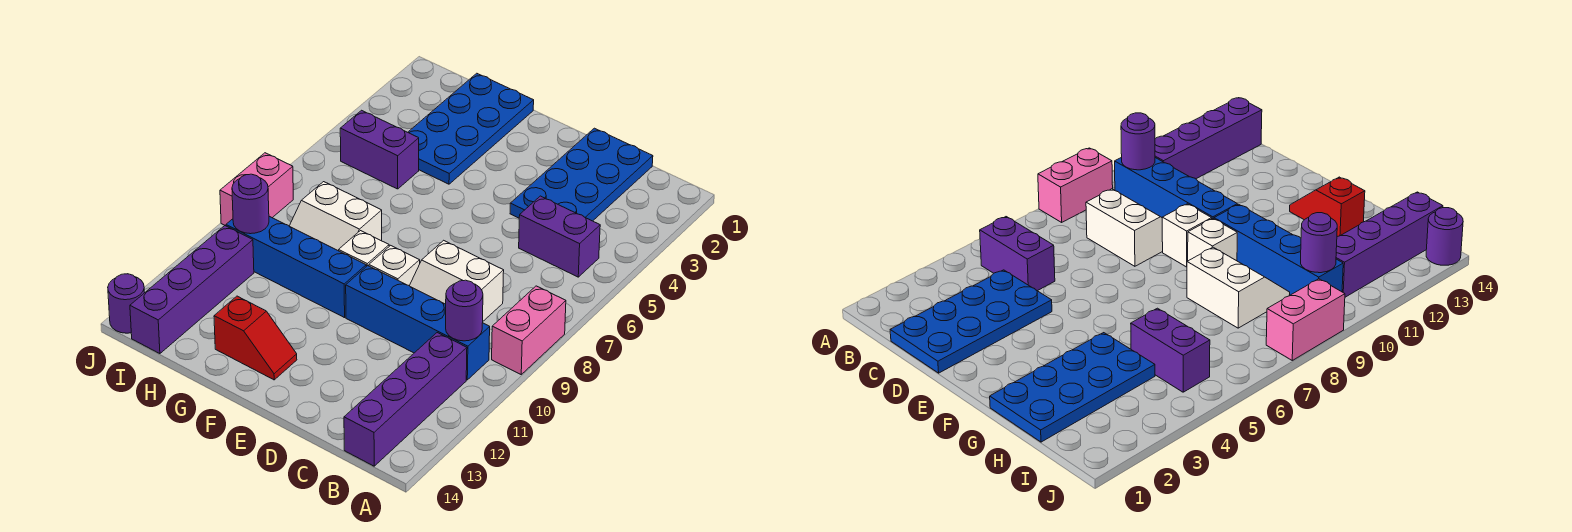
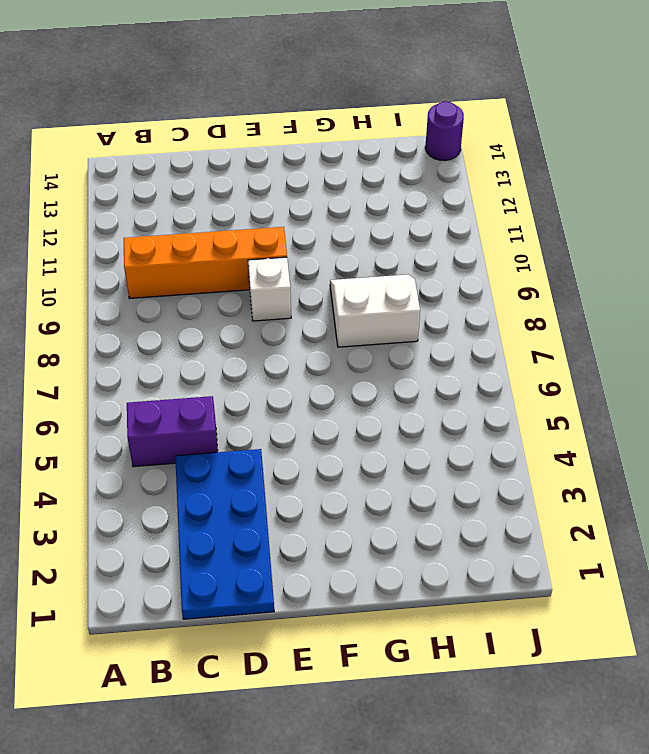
orange 1x4 brick [124,227,287,299] -> blue 1x4 brick [346,266,490,380]
none -> pink 1x2 brick [492,286,566,374]
none -> purple 1x4 brick [344,333,467,466]
none -> white 2x2 slope [410,240,504,321]

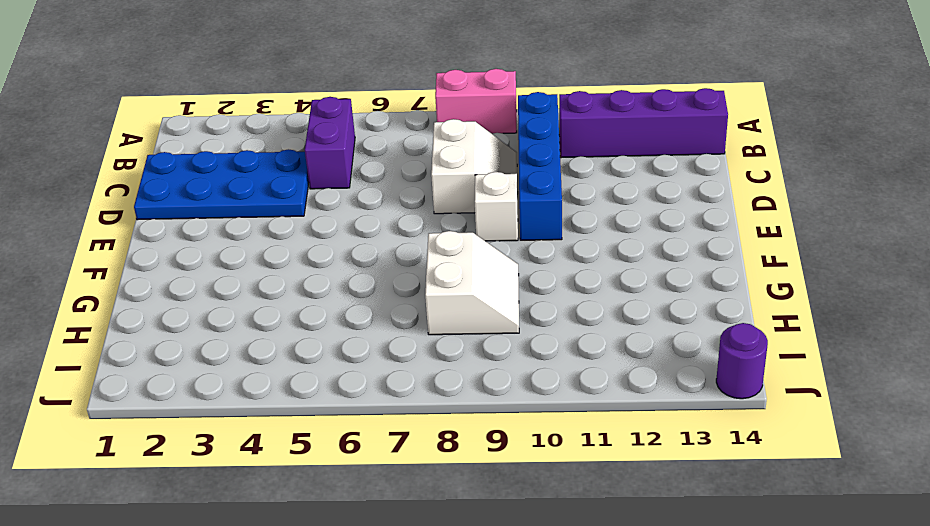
none -> white 1x1 brick [339,231,389,267]
none -> blue 1x4 brick [226,216,366,318]
none -> red 1x2 slope [214,296,297,380]

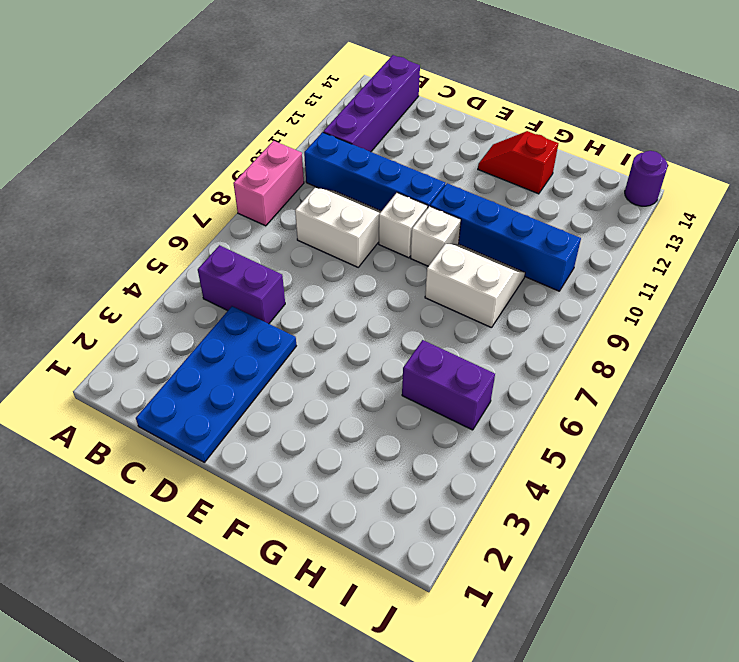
none -> blue 2x4 plate [408,73,534,184]
none -> purple 1x4 brick [130,226,254,354]
none -> pink 1x2 brick [220,153,293,226]

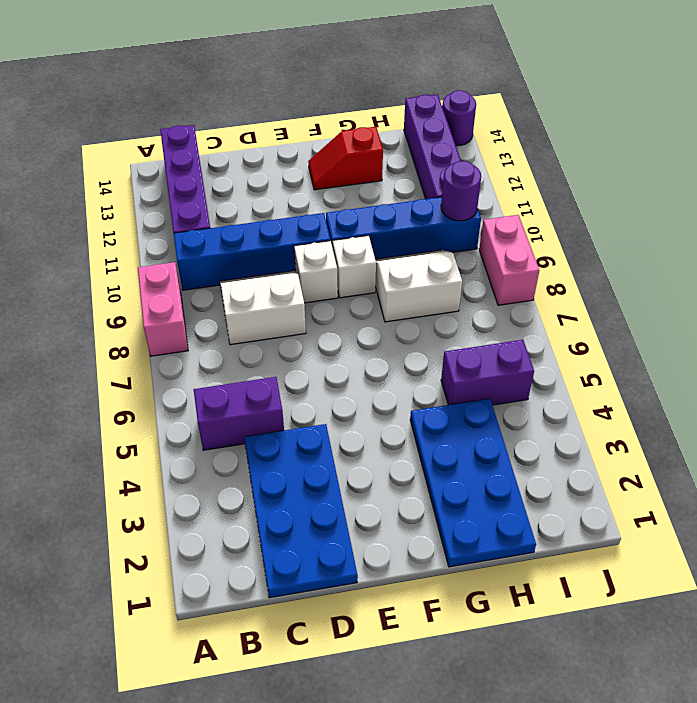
none -> purple 1x1 round brick [446,280,483,341]

